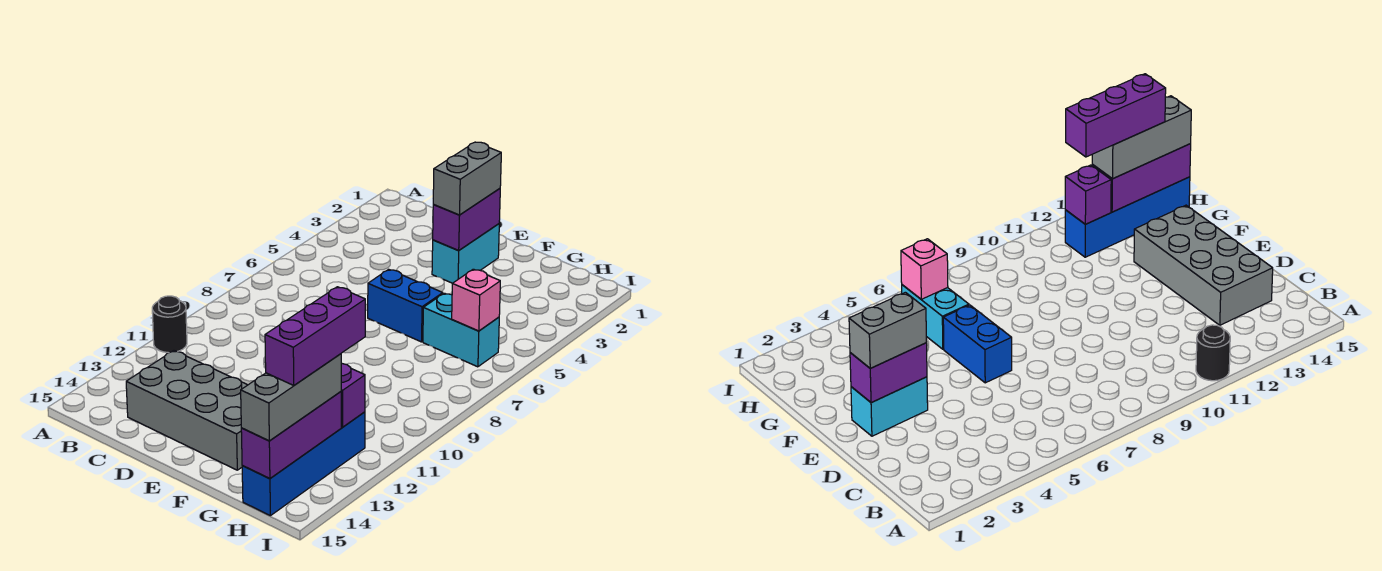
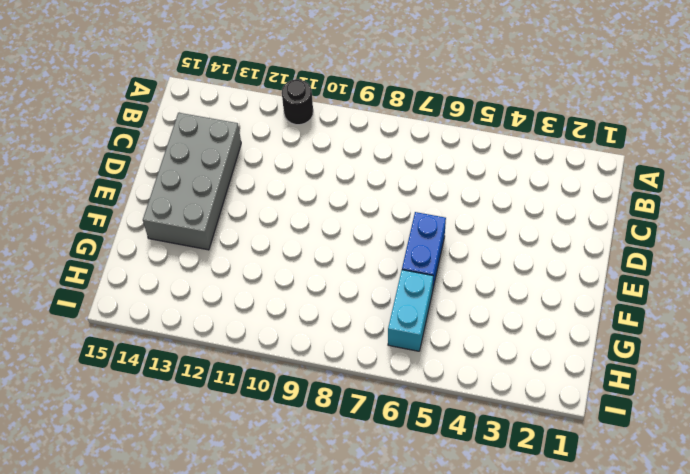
none -> cyan 1x2 brick [432,224,499,283]
none -> blue 1x4 brick [242,412,365,516]
none -> purple 1x2 brick [433,188,500,251]

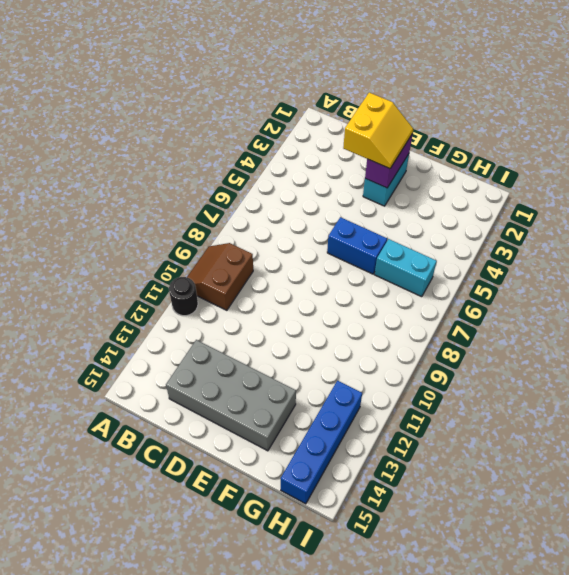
brown 2x2 slope [187,243,253,310] -> none
yellow 2x2 slope [343,93,413,169] -> grey 1x2 brick [433,142,501,215]
none -> pink 1x1 brick [452,269,500,331]
none -> purple 1x1 brick [341,363,365,427]
none -> purple 1x3 brick [241,392,341,479]

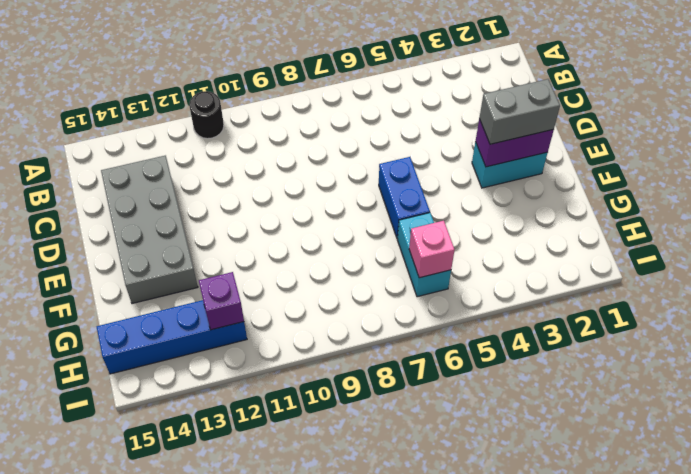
none -> purple 1x3 brick [241,392,341,479]
none -> grey 1x3 brick [241,354,341,441]
none -> purple 1x3 brick [265,287,365,385]

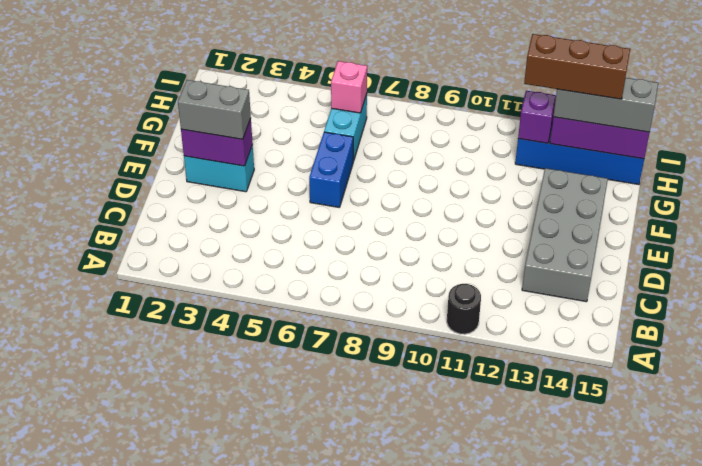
brown 1x3 brick [524,34,630,99] -> purple 1x3 brick [265,287,365,385]

